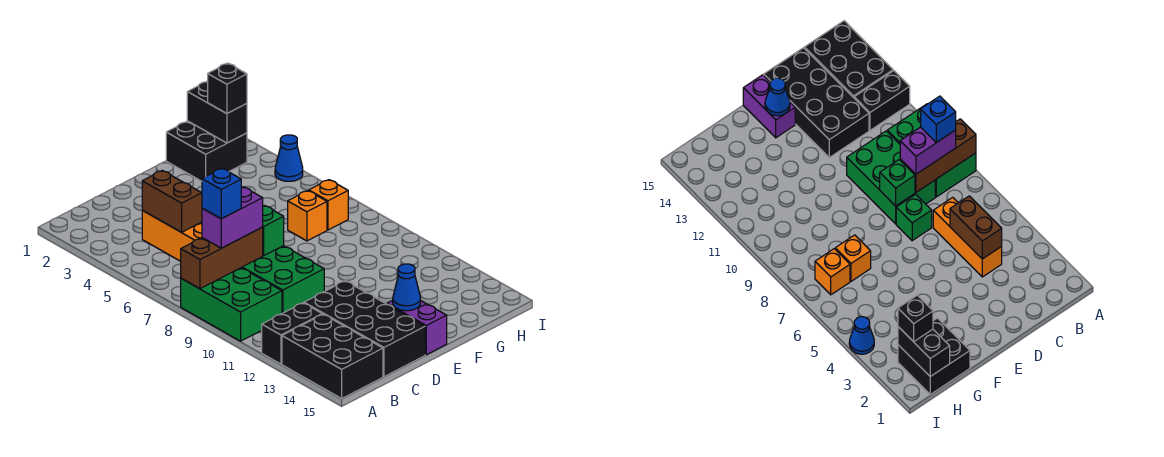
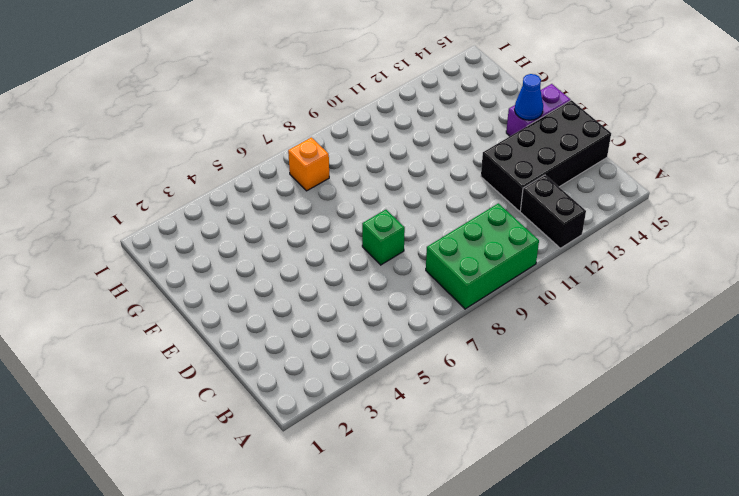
none -> black 2x3 brick [282,314,383,398]
none -> orange 1x3 brick [142,210,202,261]
none -> green 2x3 brick [242,246,324,313]

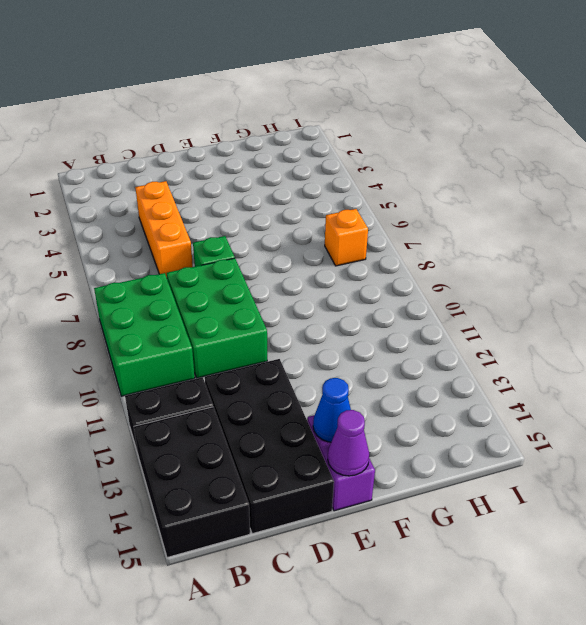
purple 1x1 cone [328,410,369,476] -> none
none -> black 2x2 brick [166,121,247,181]
none -> orange 1x1 brick [288,191,327,241]
none -> blue 1x1 cone [275,135,303,181]

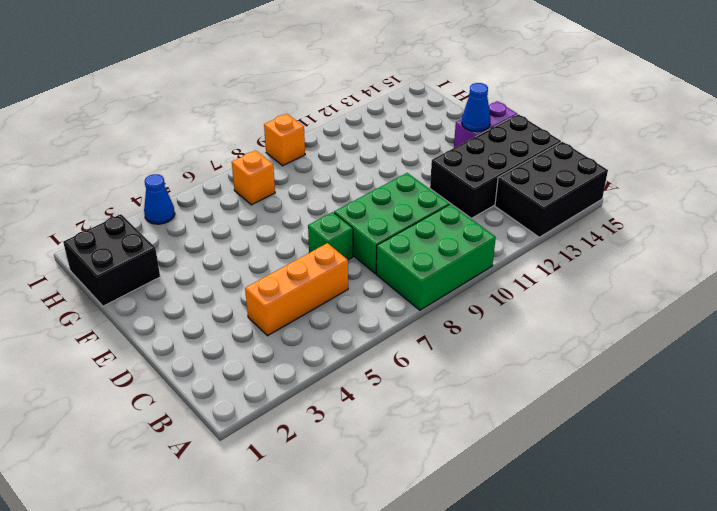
orange 1x1 brick [264,114,305,166] -> orange 1x1 brick moved to [288,191,327,241]
none -> black 1x2 brick [262,303,322,364]
none -> brown 1x3 brick [181,227,263,289]
none -> brown 1x2 brick [142,170,202,232]

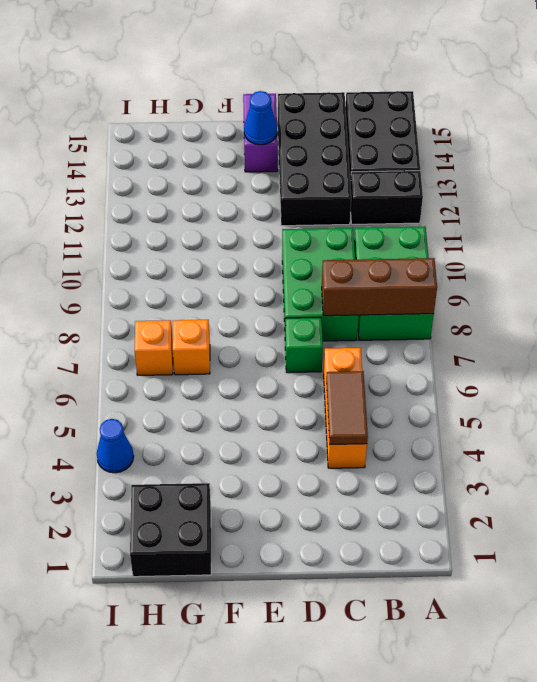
brown 1x2 tile [326,371,368,445] -> brown 1x2 brick [142,170,202,232]
none -> green 1x1 brick [263,205,284,256]
none -> black 1x2 brick [187,81,247,143]
none -> purple 1x2 brick [202,187,263,248]

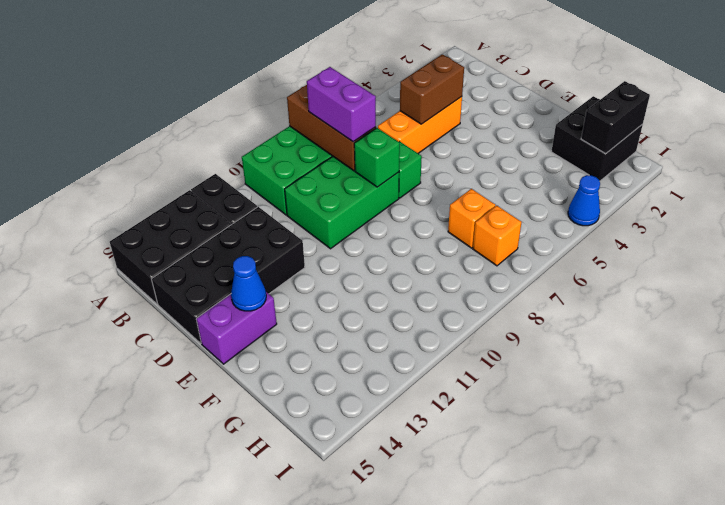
none -> black 1x1 brick [208,63,247,114]
none -> blue 1x1 brick [202,168,242,219]

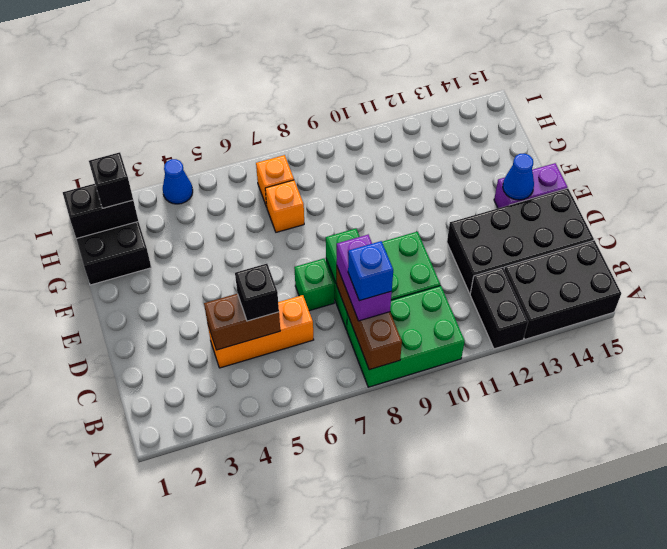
black 1x1 brick [235,264,279,321] -> none

